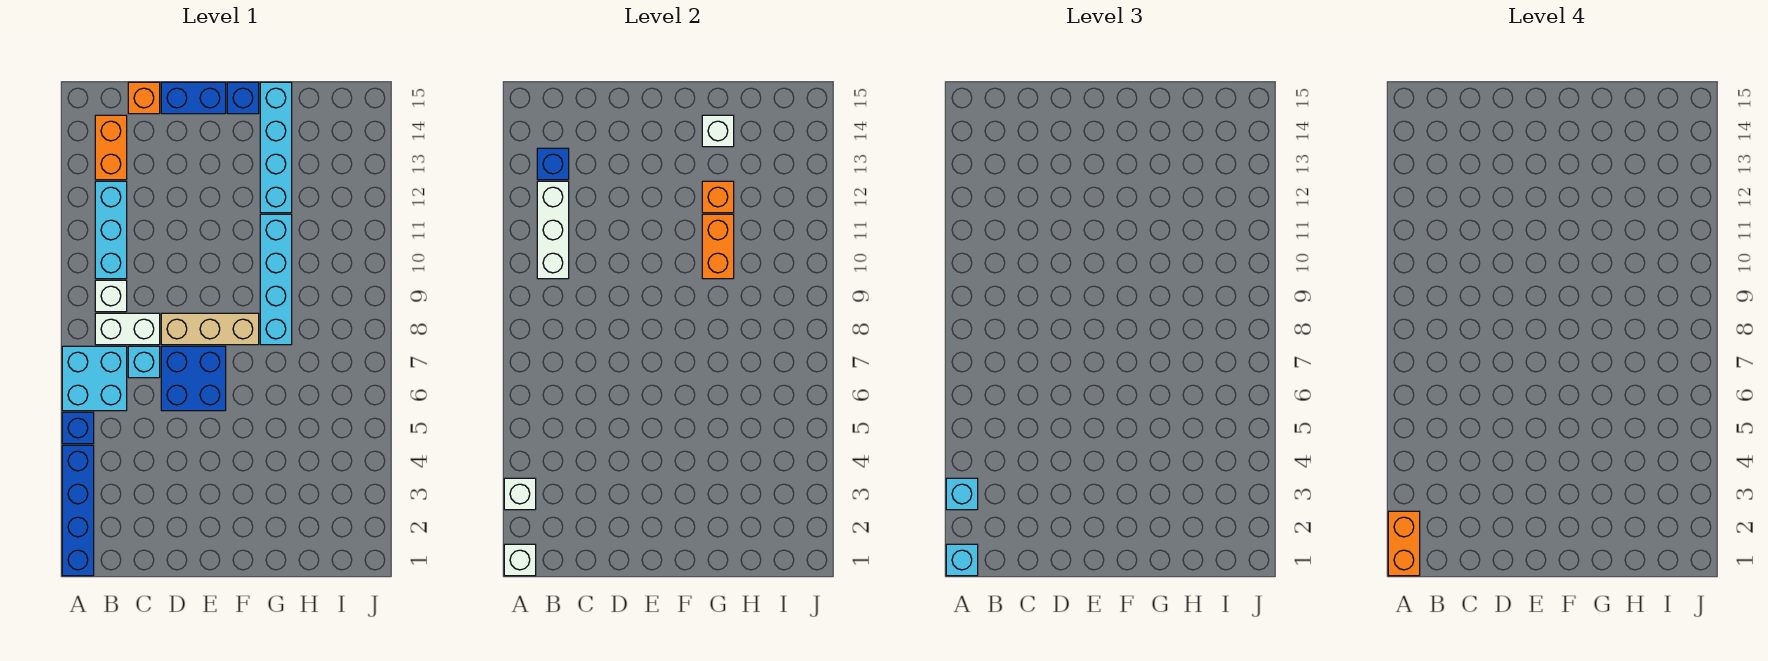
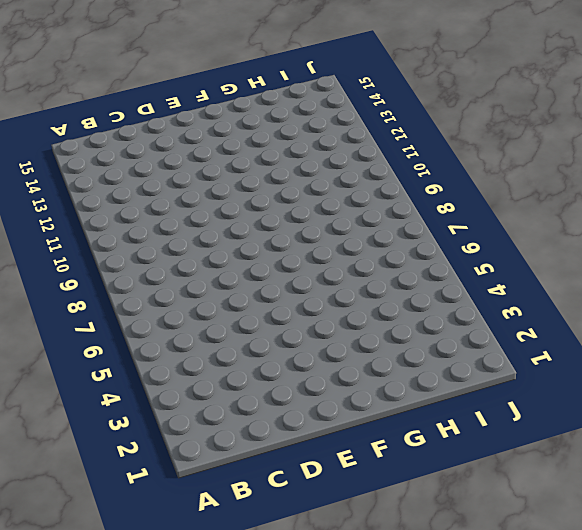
none -> blue 1x4 brick [62,445,94,576]
none -> blue 1x1 brick [62,412,94,444]
none -> cyan 2x2 brick [62,346,127,411]

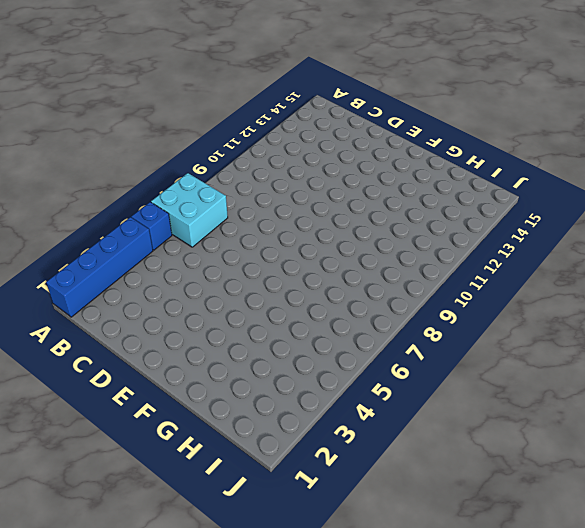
none -> white 1x2 brick [95,313,160,345]
none -> white 1x1 brick [95,280,127,312]
none -> cyan 1x3 brick [95,181,127,279]

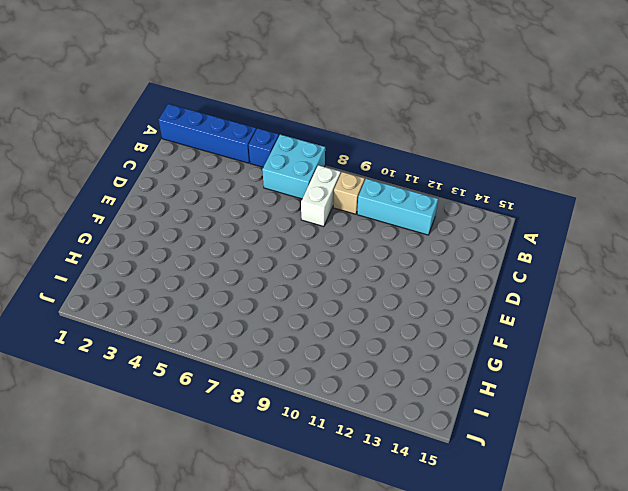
tan 1x1 brick [333,172,365,214] -> white 1x1 brick [95,280,127,312]
none -> orange 1x2 brick [95,115,127,180]
none -> cyan 1x1 brick [128,346,160,378]
none -> orange 1x1 brick [128,82,160,114]

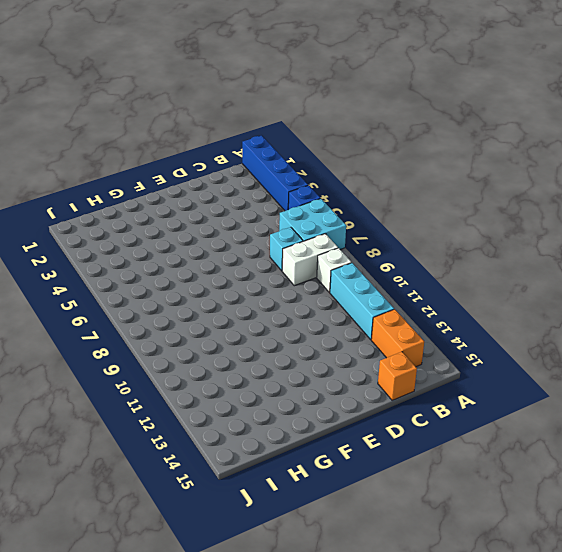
none -> blue 2x2 brick [161,346,226,411]
none -> tan 1x3 brick [161,313,259,345]
none -> blue 1x2 brick [161,82,226,114]

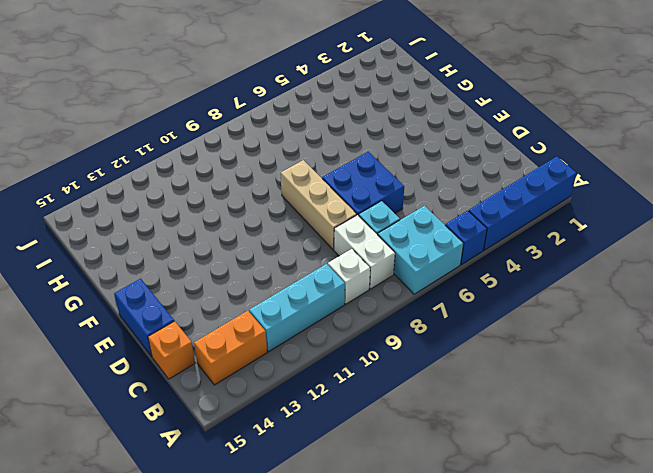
none -> blue 1x1 brick [227,82,259,114]
none -> cyan 1x4 brick [260,214,292,345]
none -> cyan 1x4 brick [260,82,292,213]

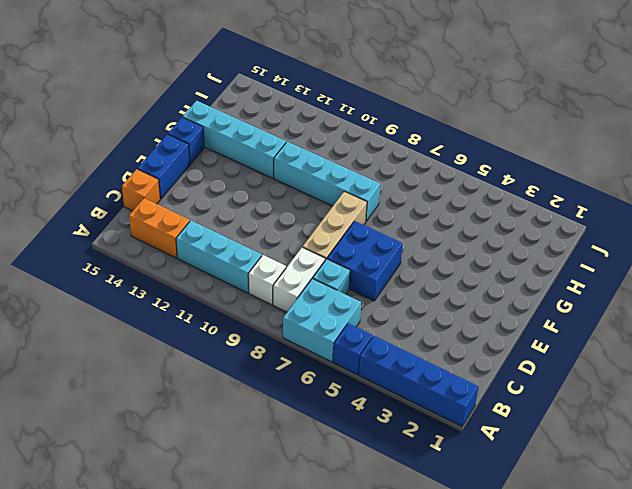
none -> white 1x1 brick [504,544,536,576]
none -> white 1x1 brick [504,478,536,510]
none -> white 1x3 brick [537,181,569,279]

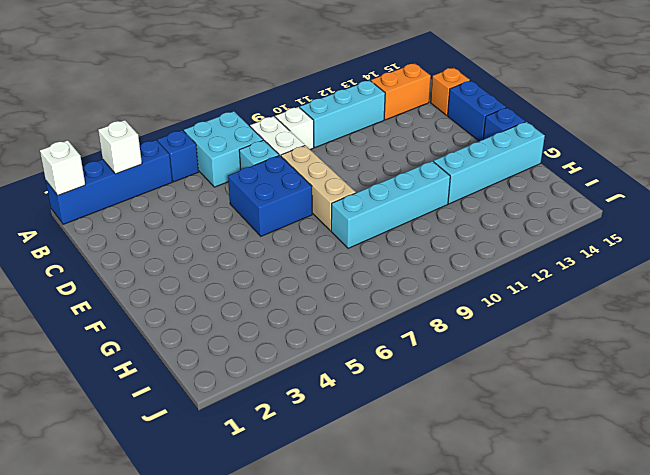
none -> white 1x3 brick [537,181,569,279]
none -> blue 1x1 brick [537,148,569,180]
none -> orange 1x2 brick [702,214,734,279]

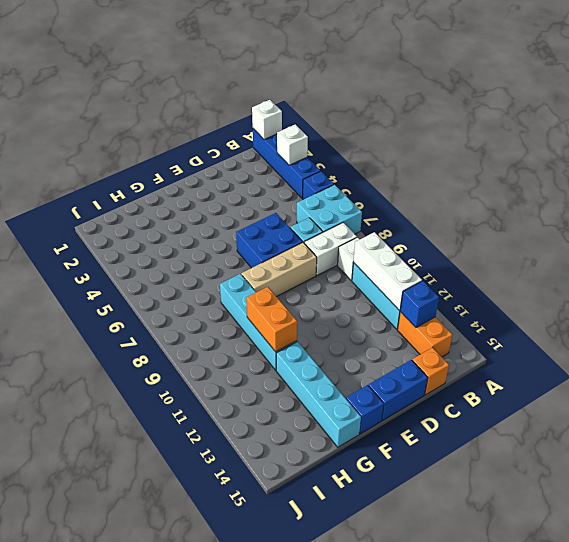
none -> orange 1x1 brick [702,181,734,213]
none -> white 1x1 brick [702,115,734,147]
none -> cyan 1x1 brick [946,544,978,576]

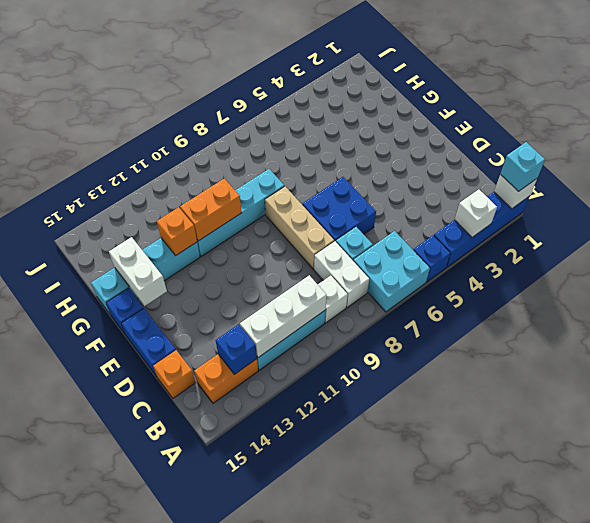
white 1x2 brick [109,237,167,306] -> white 1x1 brick [702,115,734,147]
none -> cyan 1x1 brick [946,478,978,510]
none -> orange 1x2 brick [1388,511,1420,576]

